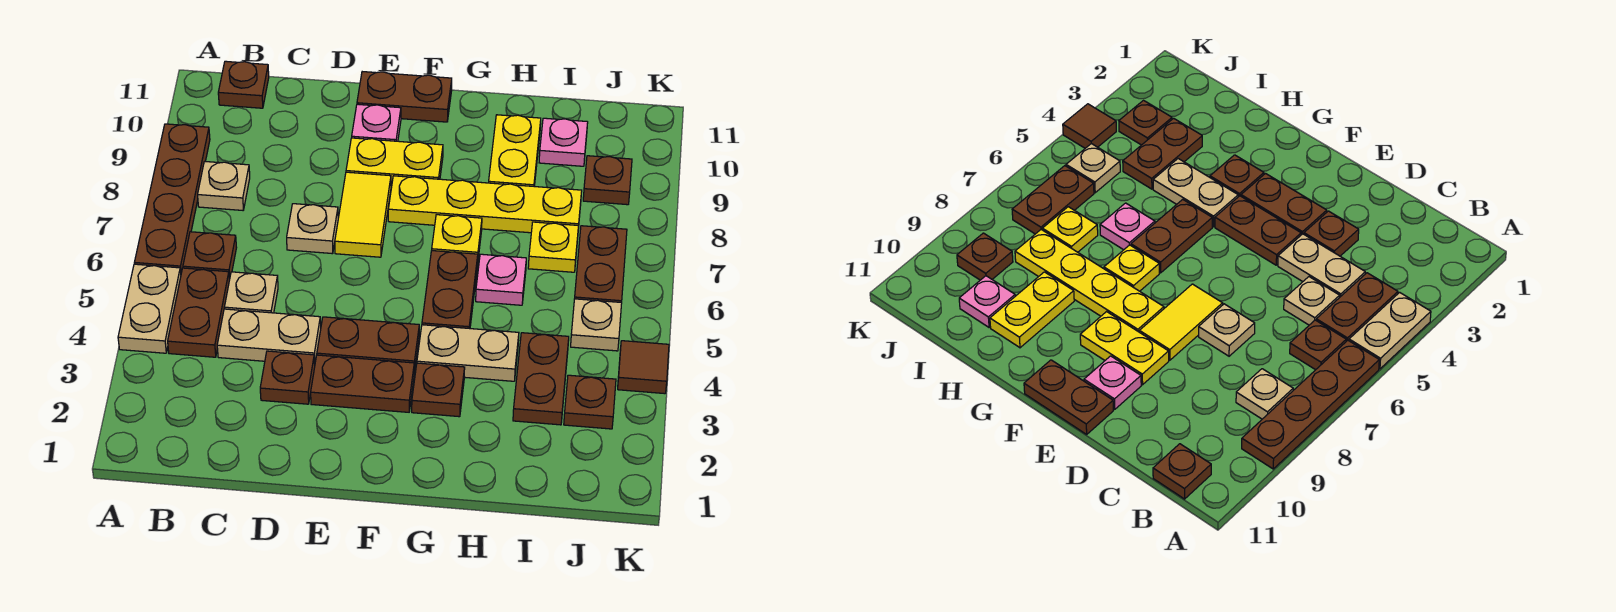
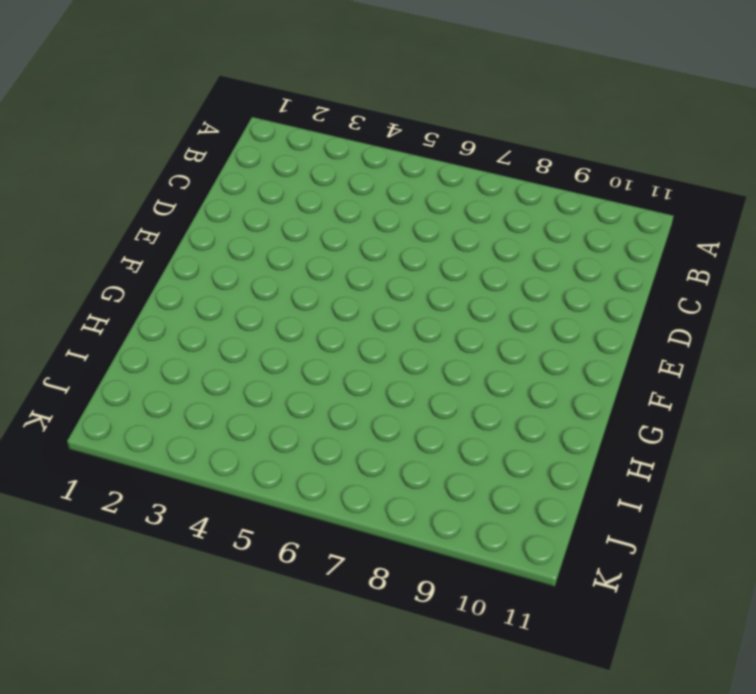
none -> tan 1x2 plate [118,264,181,353]
none -> brown 1x4 plate [134,124,210,273]
none -> brown 1x2 plate [168,268,229,357]
none -> brown 1x1 plate [183,232,237,280]

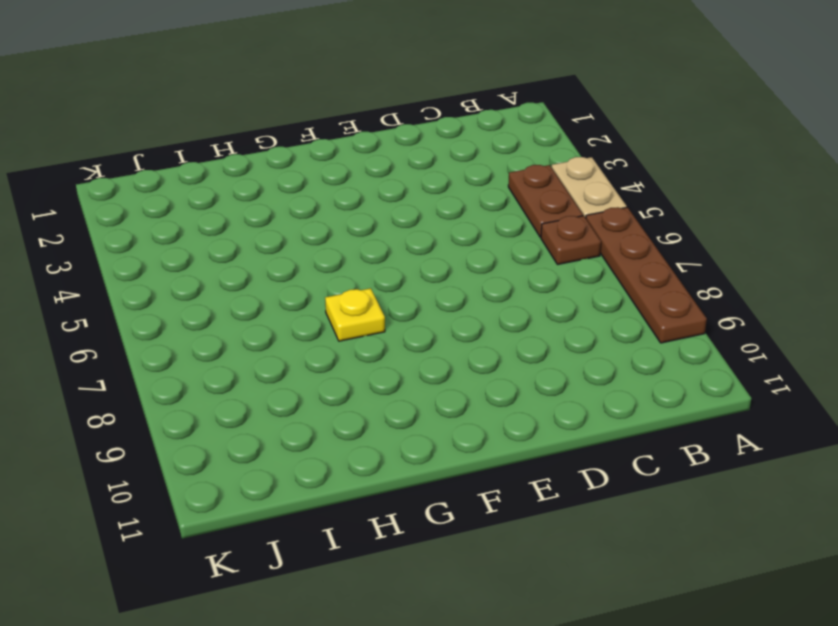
none -> tan 1x1 plate [198,161,250,210]
none -> brown 1x1 plate [218,61,269,108]
none -> tan 1x2 plate [217,309,321,364]
none -> tan 1x1 plate [224,272,278,313]

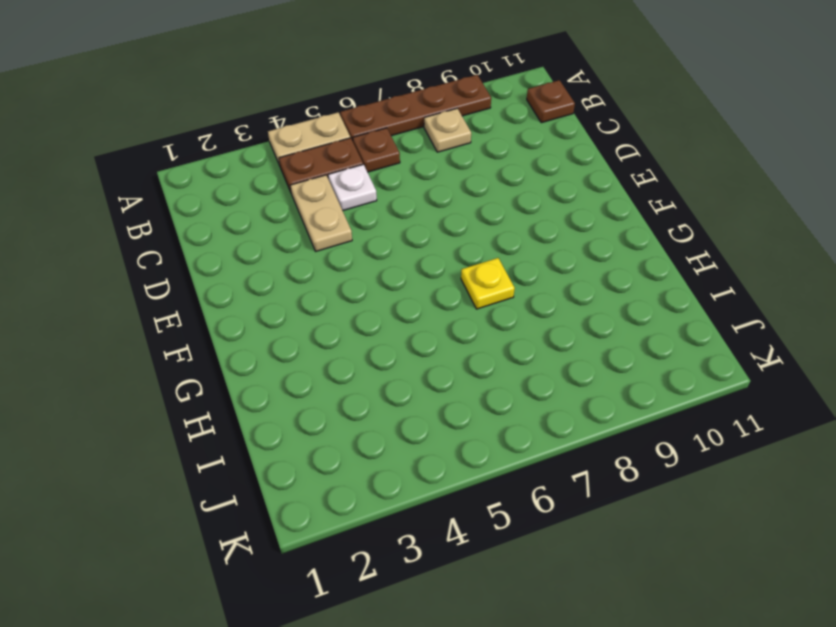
white 1x1 plate [328,164,377,211] -> tan 1x1 plate [224,272,278,313]
none -> brown 1x1 plate [260,351,315,404]
none -> tan 1x1 plate [287,204,338,254]
none -> brown 1x2 plate [311,355,414,412]
none -> brown 1x2 plate [317,317,419,373]

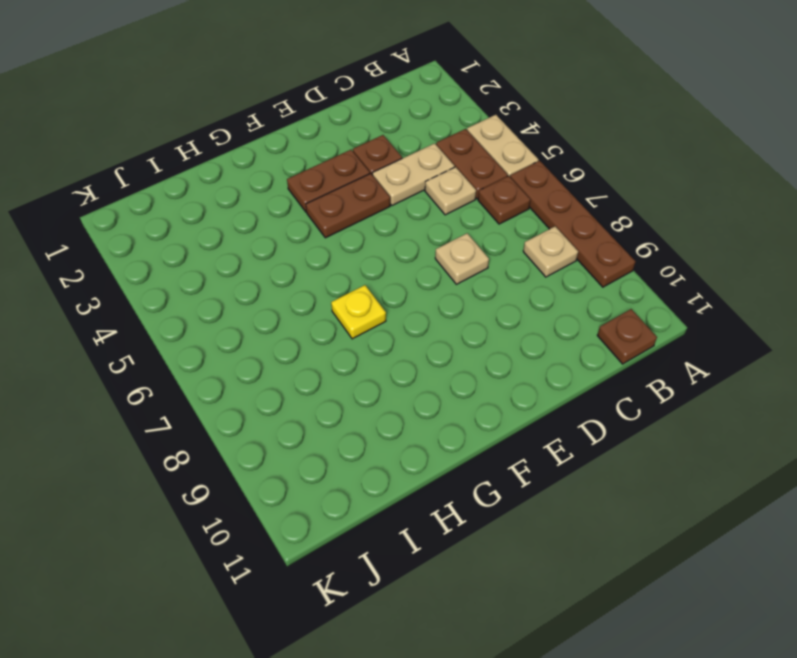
none -> yellow 1x2 tile [335,172,391,257]
none -> yellow 1x2 plate [346,138,443,187]
none -> pink 1x1 plate [352,104,401,141]
none -> brown 1x2 plate [357,72,452,122]

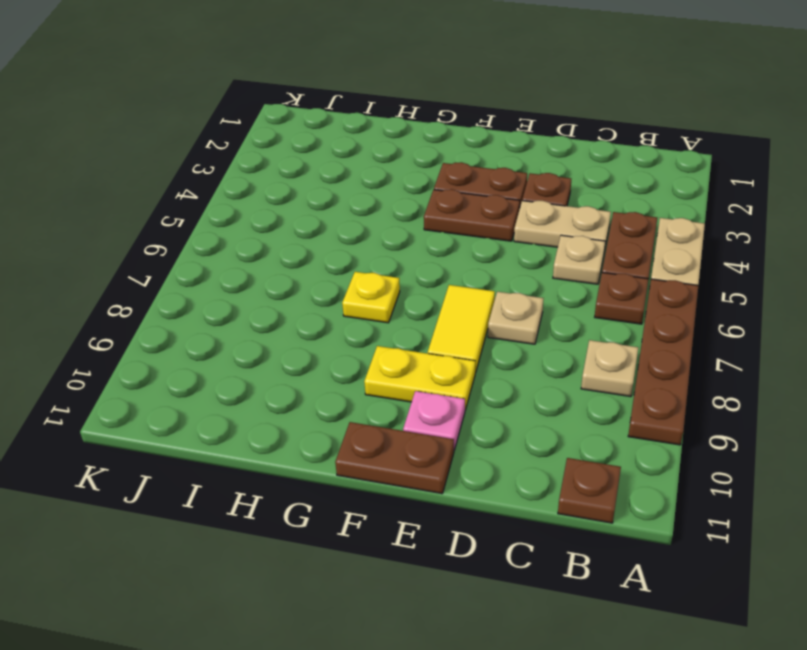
none -> yellow 1x4 plate [388,176,582,233]
none -> brown 1x1 plate [412,363,465,417]
none -> tan 1x2 plate [417,325,519,381]
none -> brown 1x2 plate [422,251,478,329]

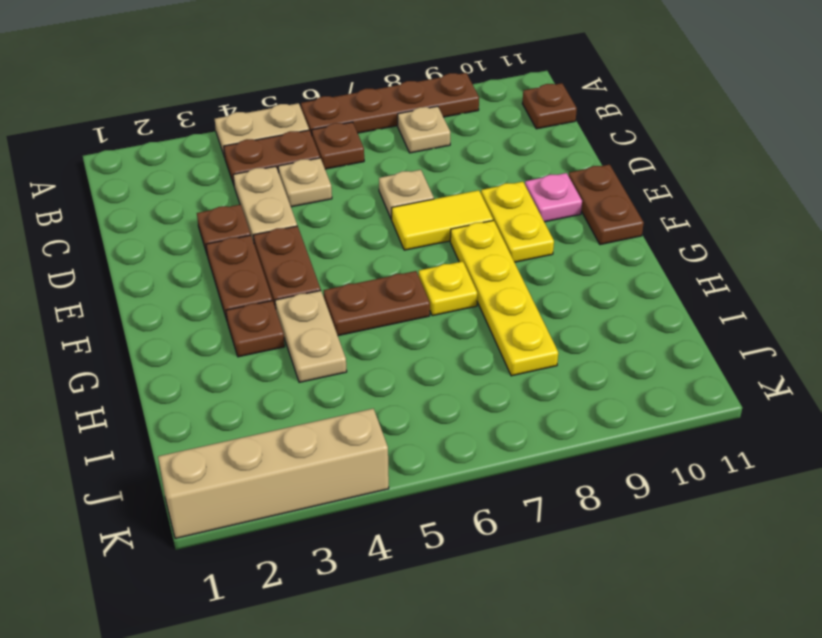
tan 1x4 brick [158,409,389,539] -> brown 1x1 tile [618,341,669,394]
none -> pink 1x1 plate [476,254,526,305]
none -> yellow 1x2 plate [489,115,541,186]
none -> brown 1x2 plate [513,333,569,425]
none -> yellow 1x1 plate [528,222,578,272]

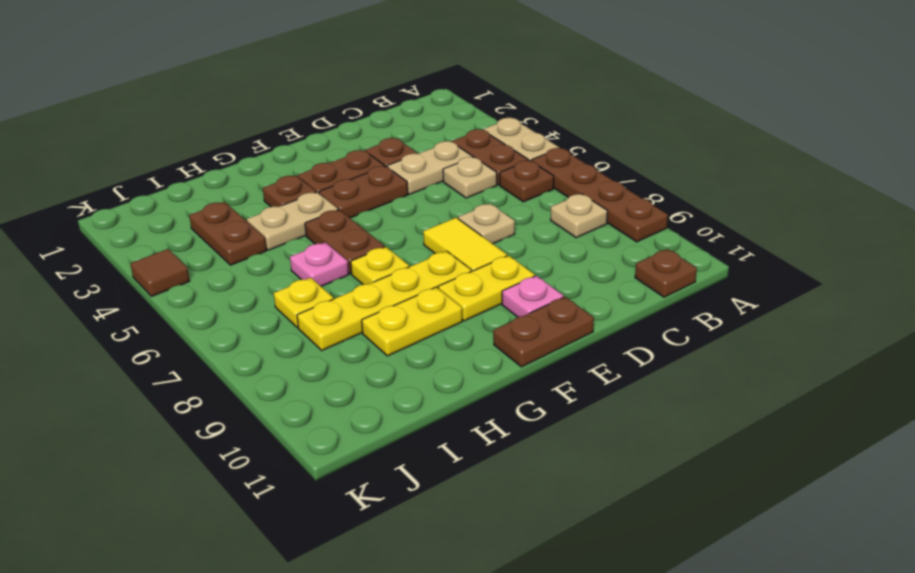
yellow 1x2 plate [362,287,462,356] -> yellow 1x2 plate turned to [489,115,541,186]
none -> pink 1x1 plate [539,118,588,166]
none -> brown 1x1 plate [564,375,616,429]
none -> tan 1x1 plate [571,299,622,351]
none -> brown 1x2 plate [575,226,627,303]

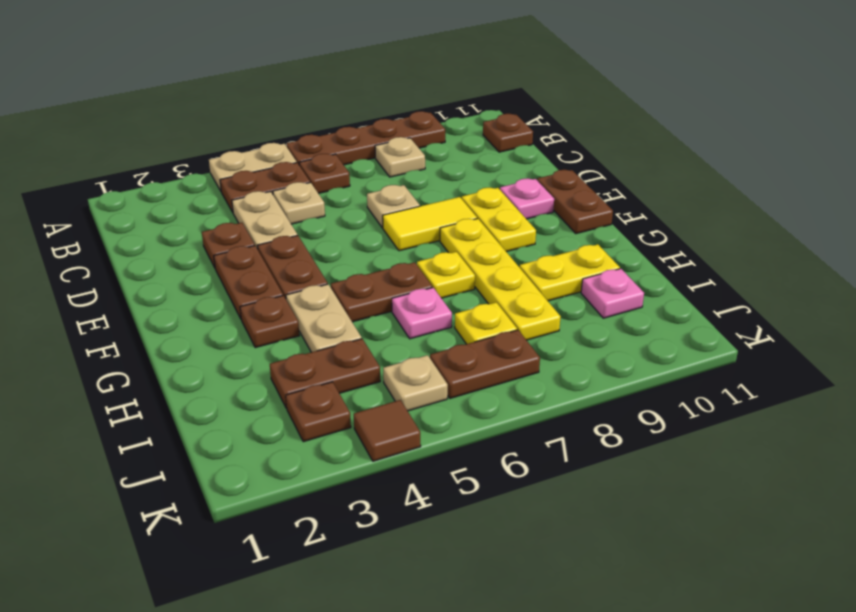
none -> brown 1x1 plate [583,156,632,205]

